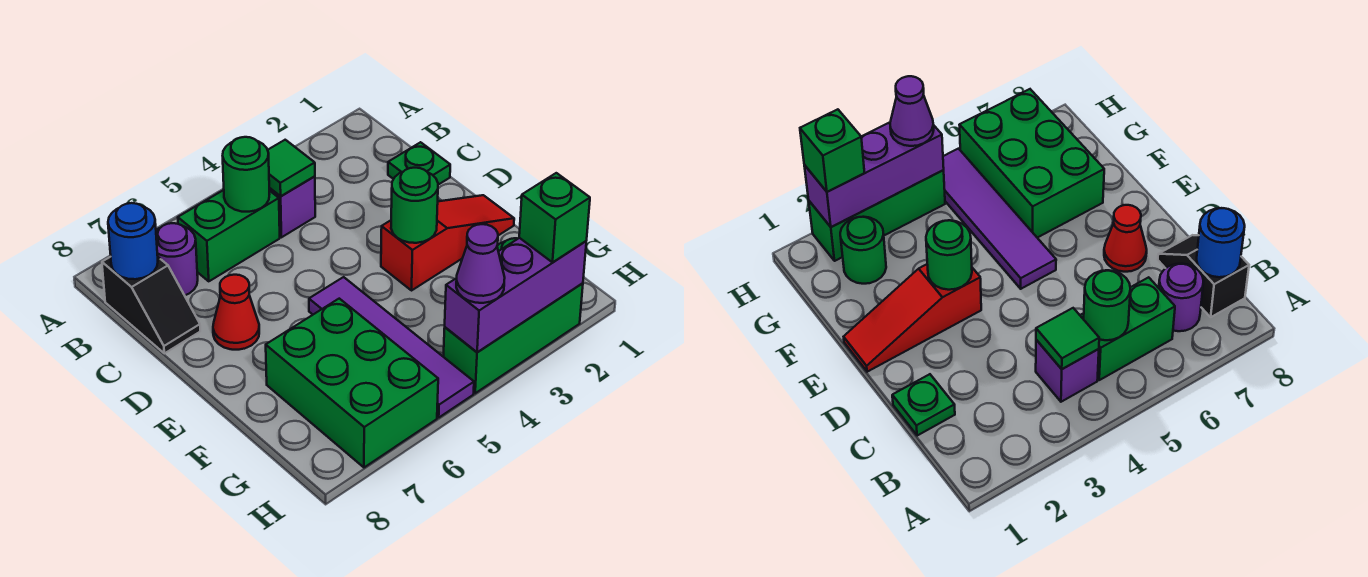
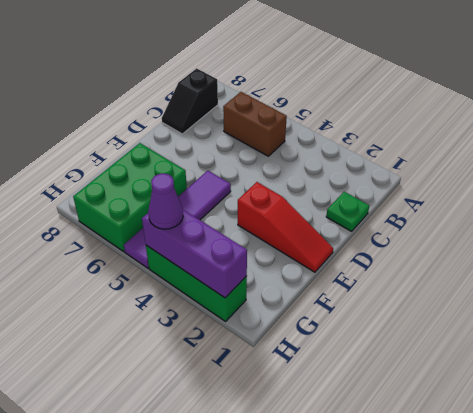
brown 1x2 brick [223,92,287,156] -> green 1x2 brick [178,190,280,281]
none -> purple 1x1 brick [269,176,315,237]
none -> purple 1x1 round brick [156,223,198,295]
none -> red 1x1 cone [213,275,259,350]

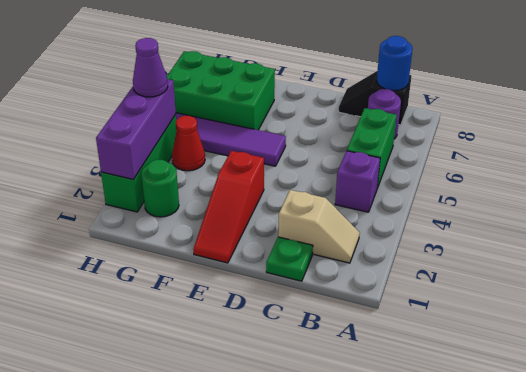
tan 1x2 slope [278,190,360,263] -> none
red 1x1 cone [172,116,205,171] -> red 1x1 cone moved to [213,275,259,350]
none -> green 1x1 tile [268,140,315,196]
none -> green 1x1 round brick [223,137,270,212]
none -> green 1x1 round brick [391,168,438,243]

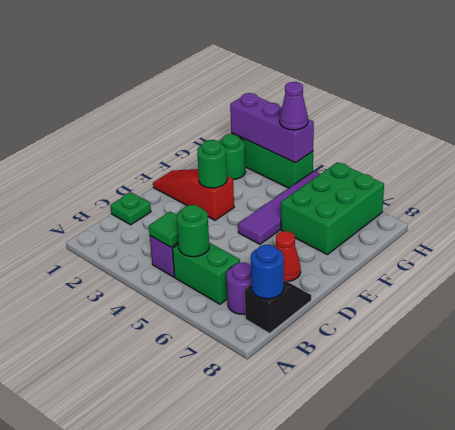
none -> green 1x1 brick [519,173,590,262]

